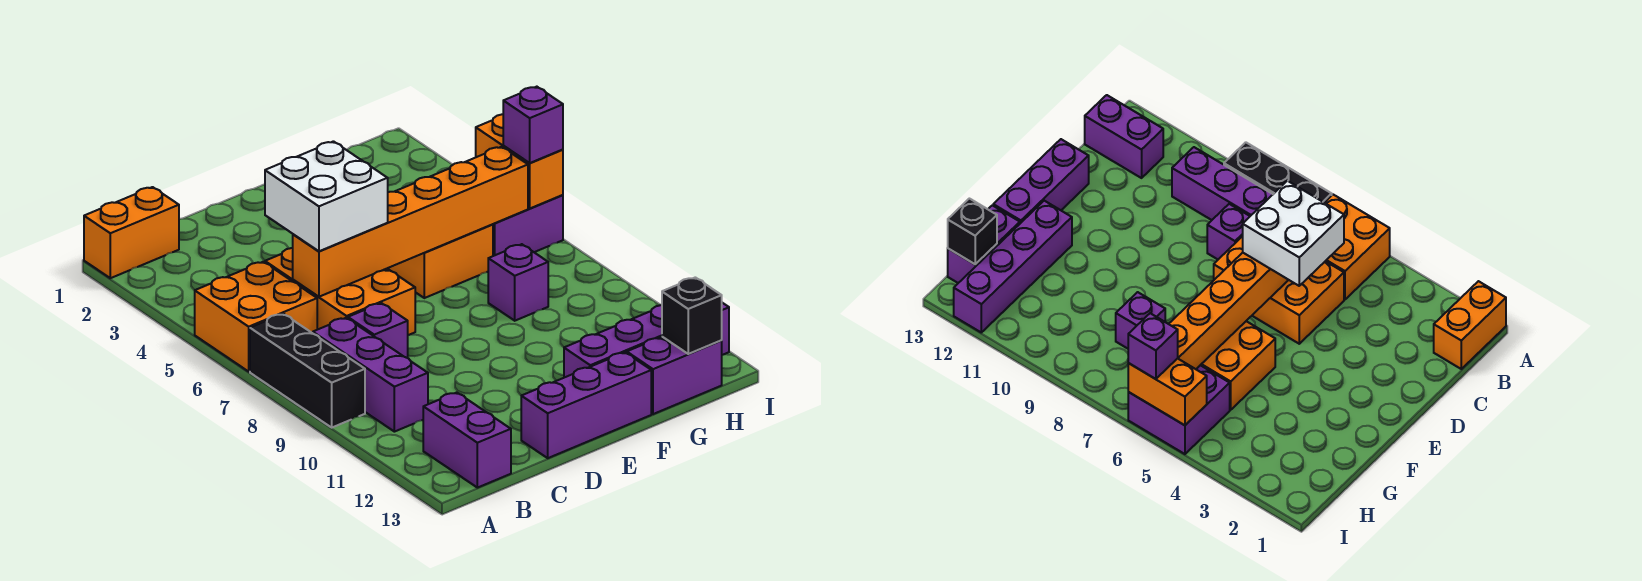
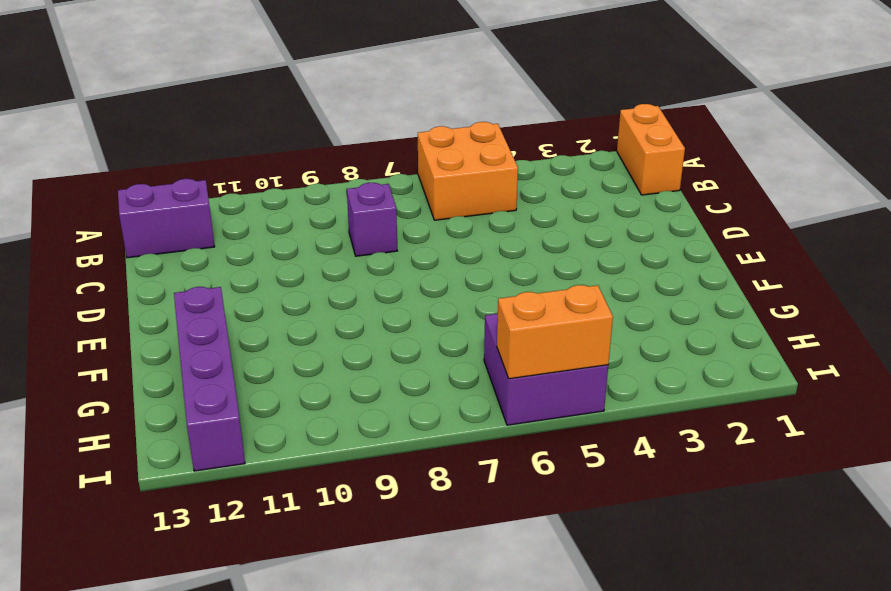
none -> black 1x3 brick [250,314,365,427]
none -> purple 1x3 brick [313,318,428,432]
none -> orange 2x3 brick [265,248,415,335]

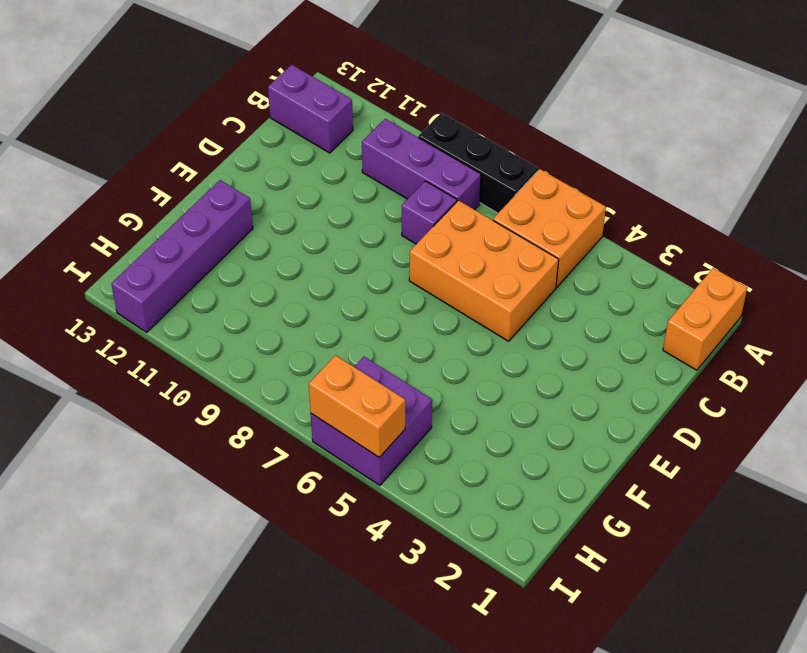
none -> purple 1x3 brick [521,352,651,458]
none -> orange 2x2 brick [387,224,493,298]
none -> purple 1x1 brick [488,244,548,321]

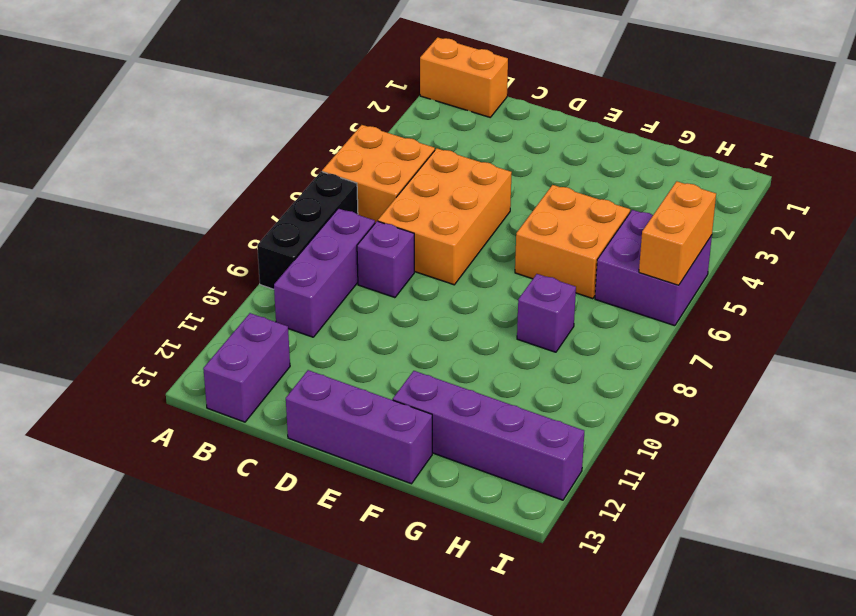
none -> purple 1x2 brick [627,337,722,414]
none -> orange 1x6 brick [293,147,528,297]
none -> black 1x1 brick [662,277,722,354]

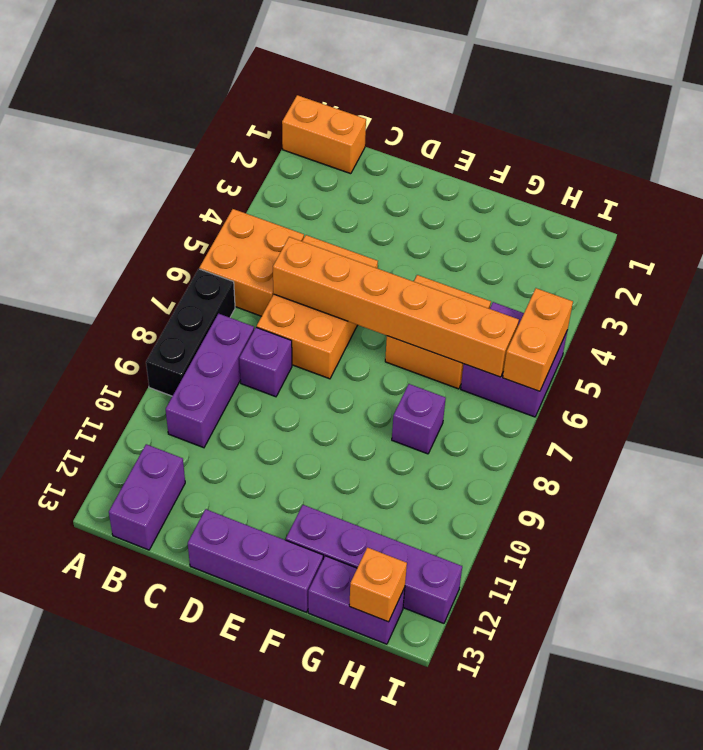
orange 1x1 brick [349,547,407,622] -> black 1x1 brick [662,277,722,354]
none -> white 2x2 brick [265,141,388,251]
none -> purple 1x1 brick [503,87,563,163]

